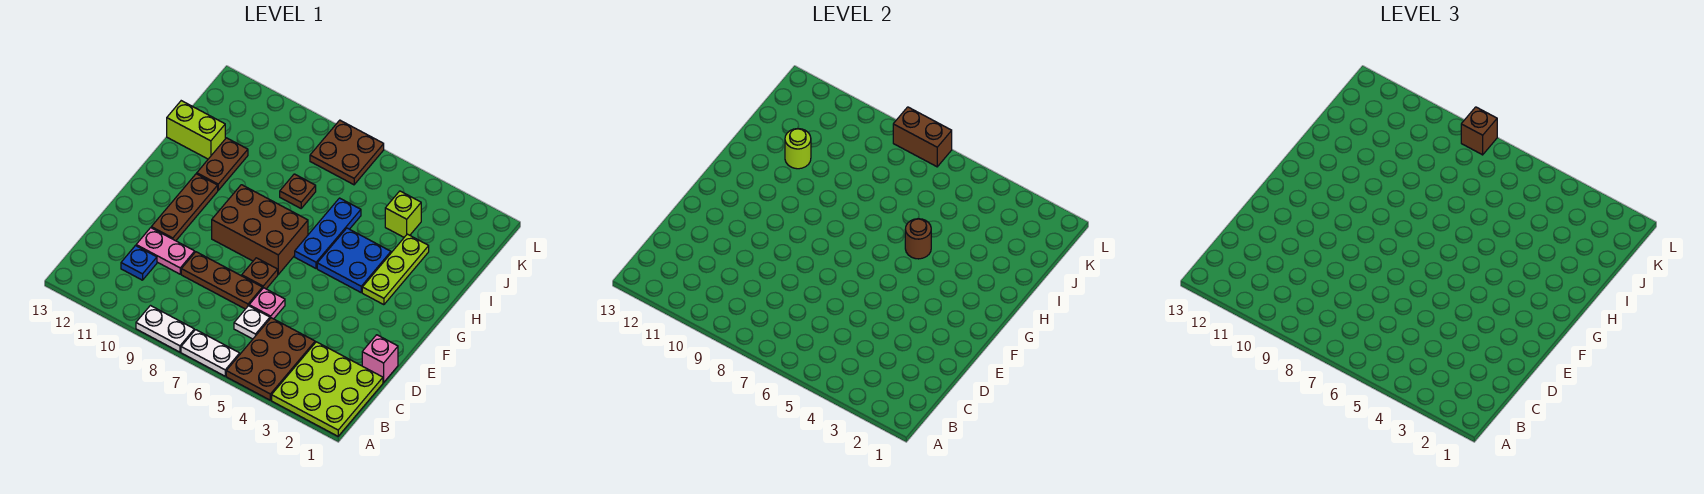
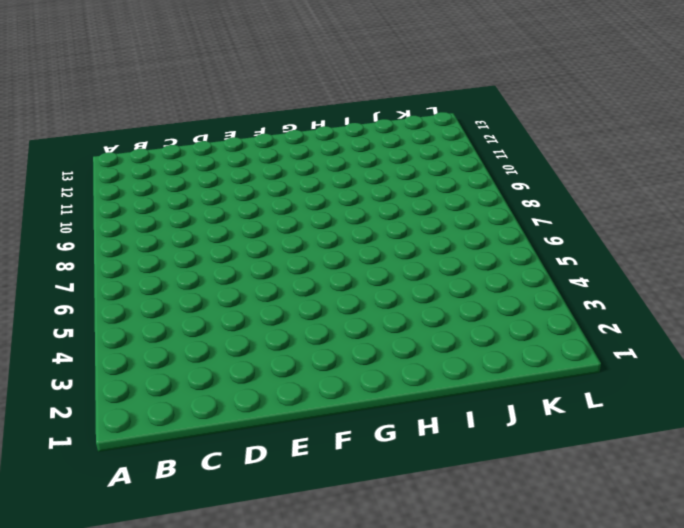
none -> lime 3x3 plate [272,342,383,436]
none -> brown 2x3 plate [226,318,315,400]
none -> white 1x2 plate [181,330,240,376]

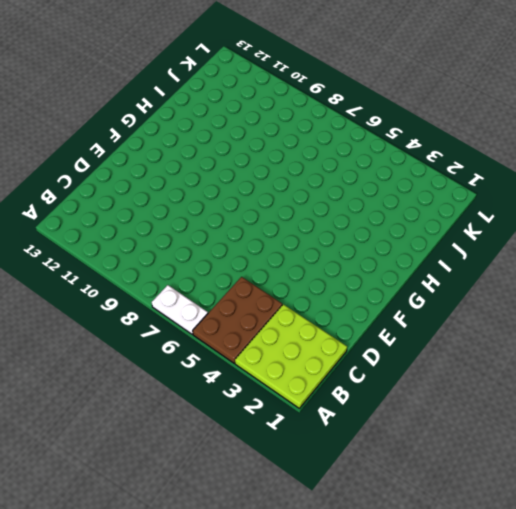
none -> white 1x2 plate [136,306,194,352]
none -> white 1x1 plate [234,306,270,339]
none -> blue 1x1 plate [121,246,157,280]

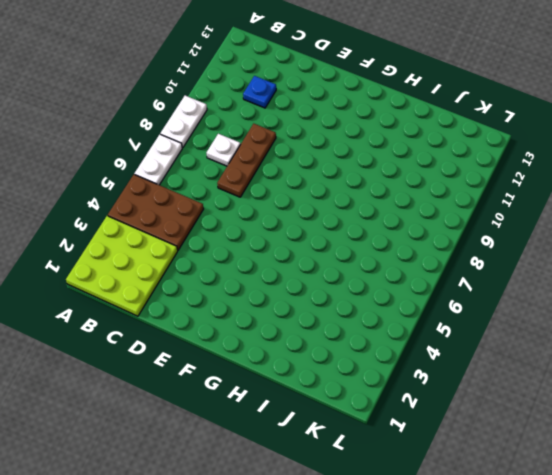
white 1x1 plate [207,134,241,166] -> white 1x1 plate moved to [234,306,270,339]
none -> pink 1x1 brick [362,335,398,383]
none -> pink 1x1 plate [249,288,285,319]
none -> pink 1x2 plate [136,228,195,274]

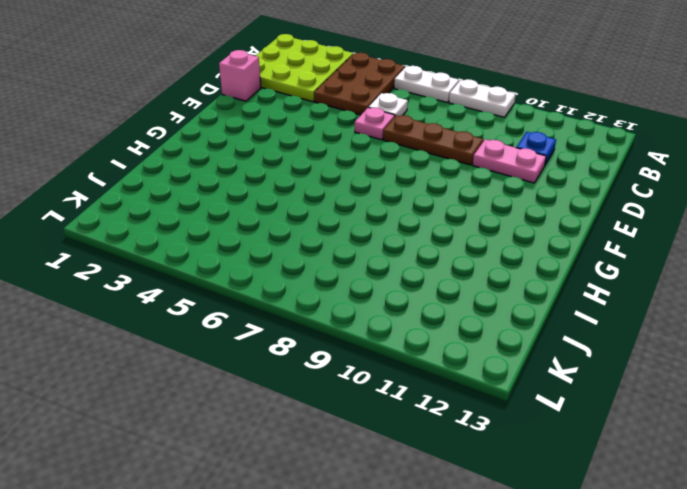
none -> brown 1x1 plate [242,258,278,289]
none -> brown 1x3 plate [151,174,218,241]
none -> brown 2x3 brick [212,185,308,274]

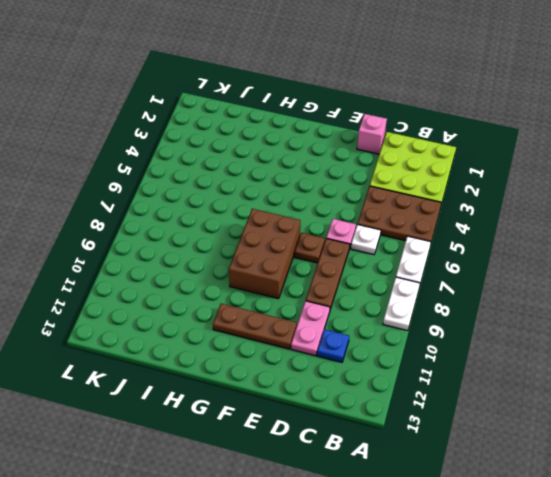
none -> lime 1x3 plate [362,234,429,305]
none -> blue 2x2 plate [317,228,391,292]
none -> blue 1x3 plate [295,198,361,268]

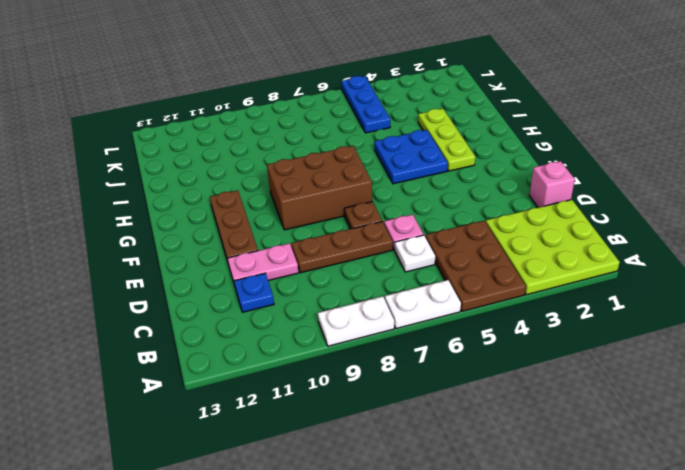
blue 1x3 plate [341,76,390,133] -> blue 1x3 plate moved to [295,198,361,268]
none -> brown 1x2 plate [197,138,248,190]
none -> brown 1x1 plate [280,174,316,208]
none -> lime 1x2 brick [167,101,225,159]

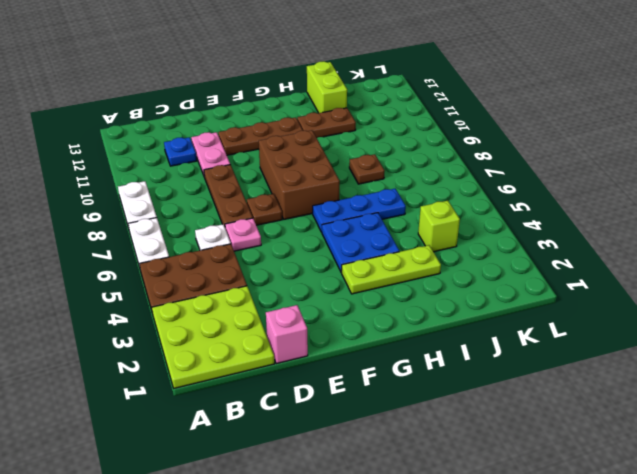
none -> brown 2x2 plate [310,120,384,185]
none -> brown 1x1 round brick [905,219,931,259]
none -> lime 1x1 round brick [785,129,811,169]

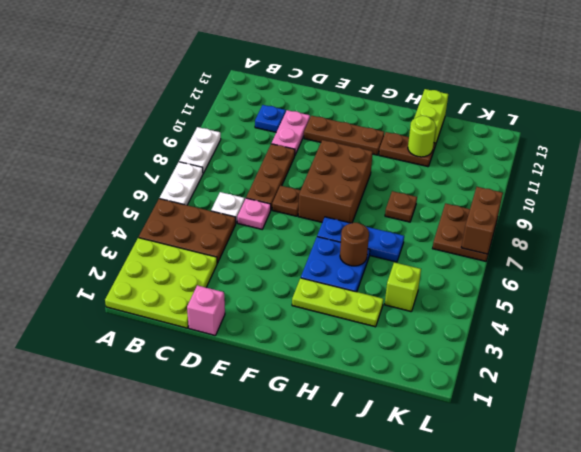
none -> brown 1x1 brick [1461,107,1497,155]

